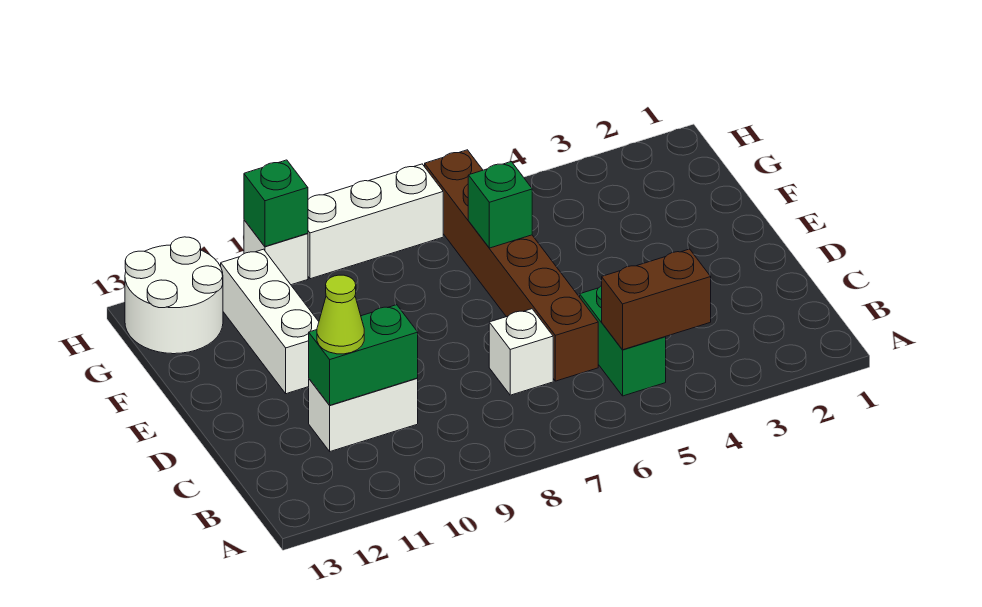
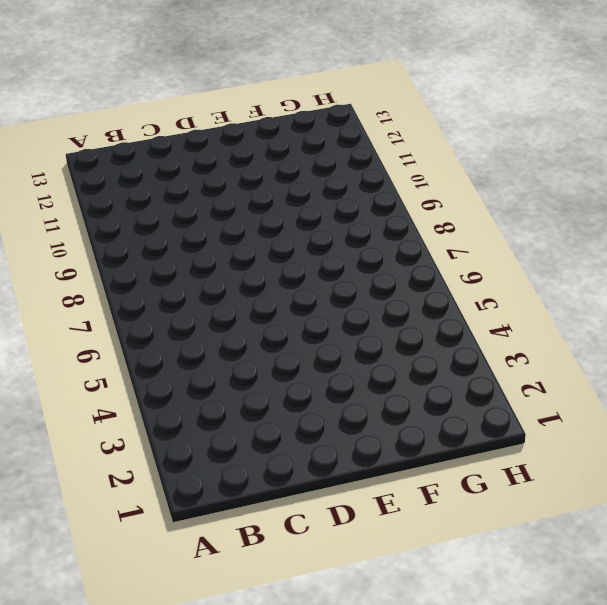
none -> green 1x2 brick [580,286,666,396]
none -> brown 1x6 brick [425,150,598,381]
none -> white 1x1 brick [489,309,553,395]

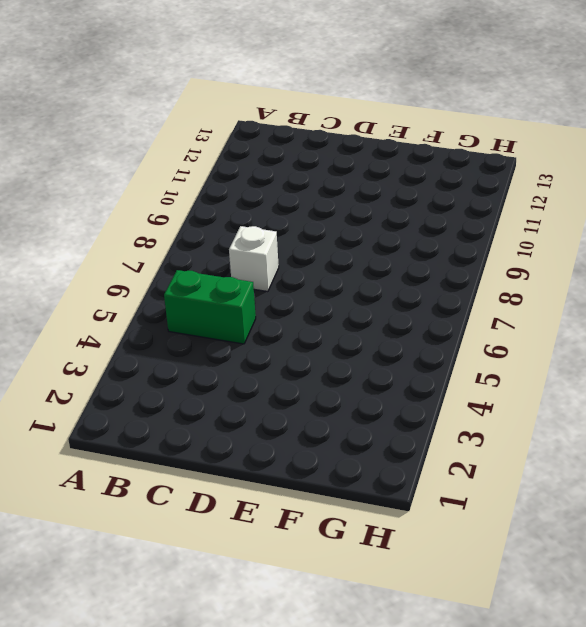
none -> brown 1x6 brick [425,150,598,381]
none -> white 1x2 brick [309,378,418,451]
none -> white 1x3 brick [221,249,319,394]

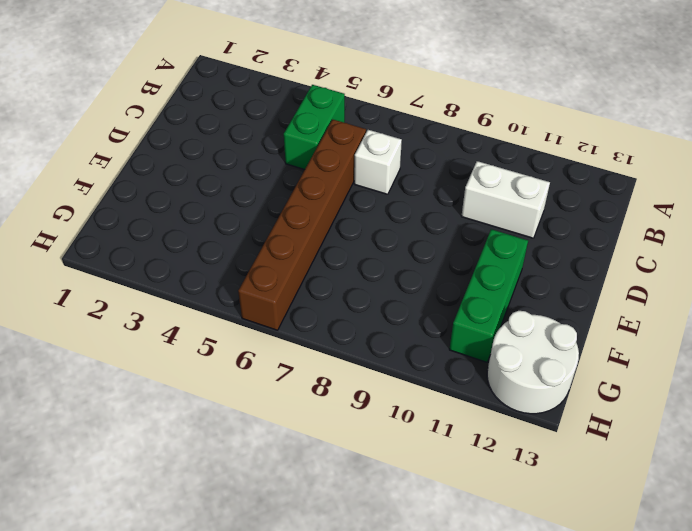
green 1x3 brick [449,229,528,362] -> white 1x3 brick [221,249,319,394]
none -> white 1x3 brick [308,164,443,279]
none -> white 1x1 brick [244,220,308,285]
none -> brown 1x2 brick [602,249,711,350]

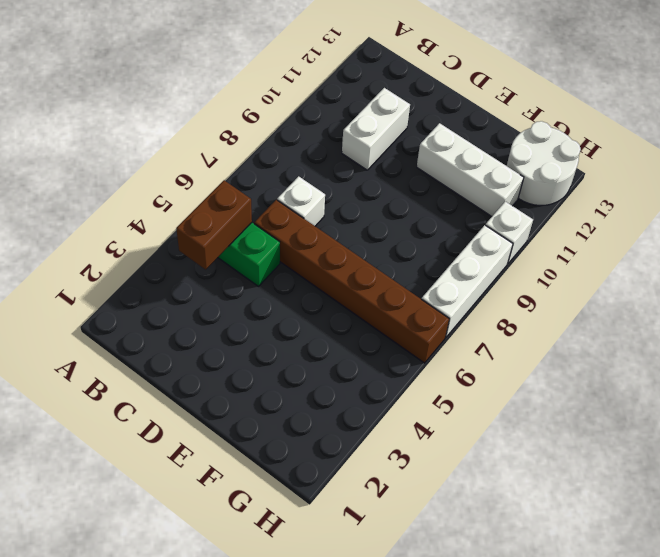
none -> green 1x2 brick [309,305,418,405]
none -> green 1x1 brick [468,162,532,248]
none -> green 1x1 brick [244,160,308,247]

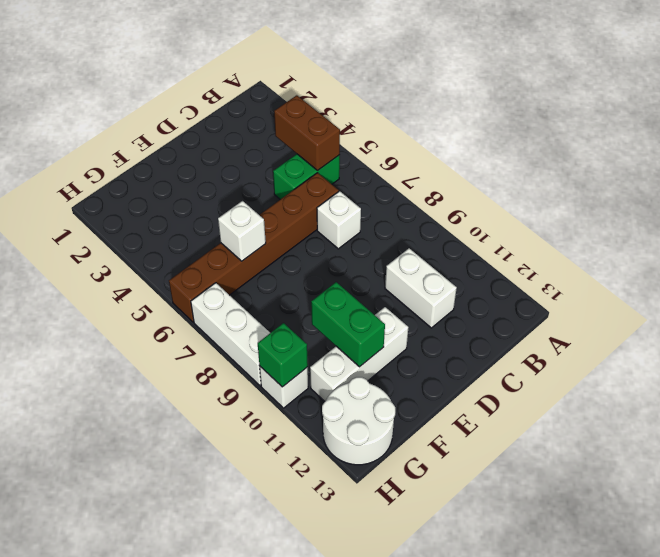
white 1x1 brick [218,201,266,261] -> green 1x1 brick [468,162,532,248]
green 1x2 brick [311,282,385,367] -> green 1x2 brick moved to [309,305,418,405]
none -> lime 1x1 cone [317,275,364,354]

